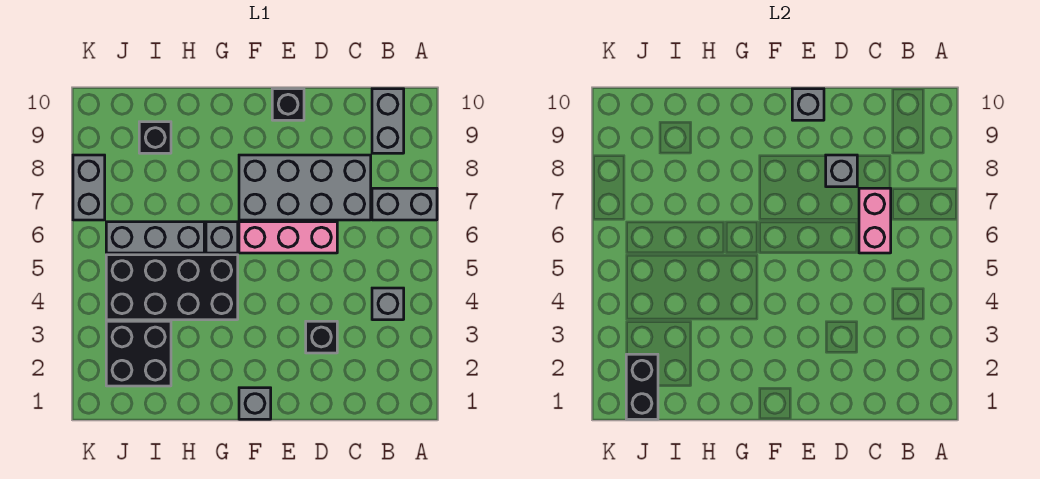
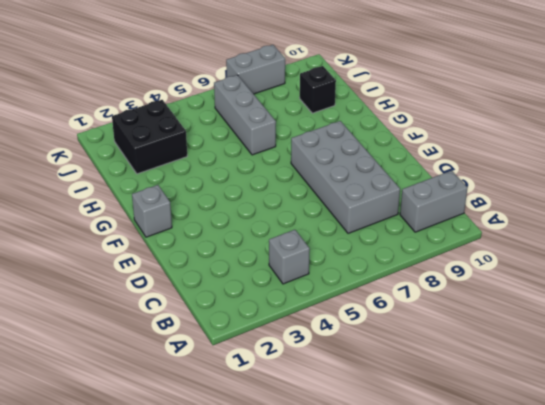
none -> grey 1x2 brick [372,188,437,220]
none -> black 1x1 brick [306,321,337,353]
none -> pink 1x3 brick [239,222,337,253]

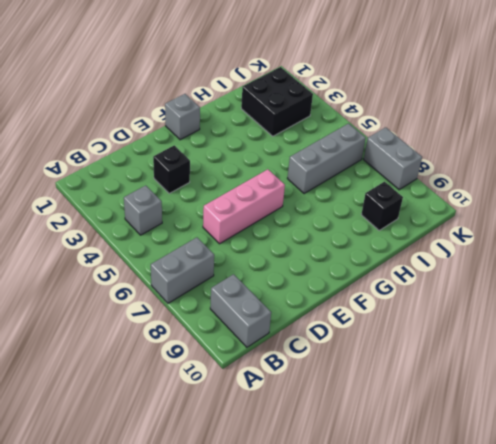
none -> grey 2x4 brick [239,155,371,220]
none -> black 1x1 brick [272,89,304,120]
none -> black 2x4 brick [106,255,238,320]

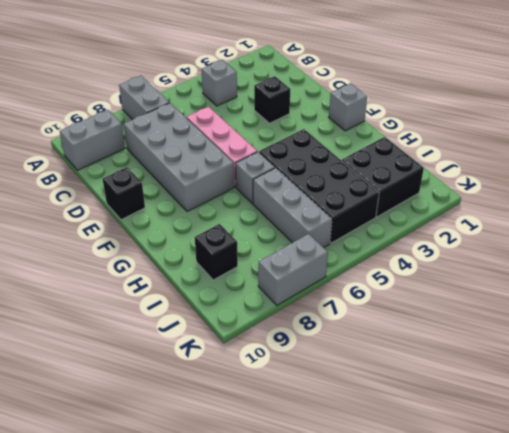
none -> pink 1x2 brick [859,188,891,253]
none -> grey 1x1 brick [826,155,857,187]
none -> grey 1x1 brick [792,89,824,120]

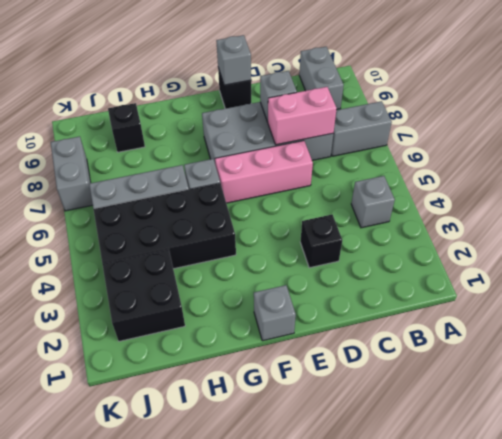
pink 1x2 brick [268,87,337,145] -> pink 1x2 brick turned to [859,188,891,253]
none -> black 1x2 brick [626,354,658,419]

